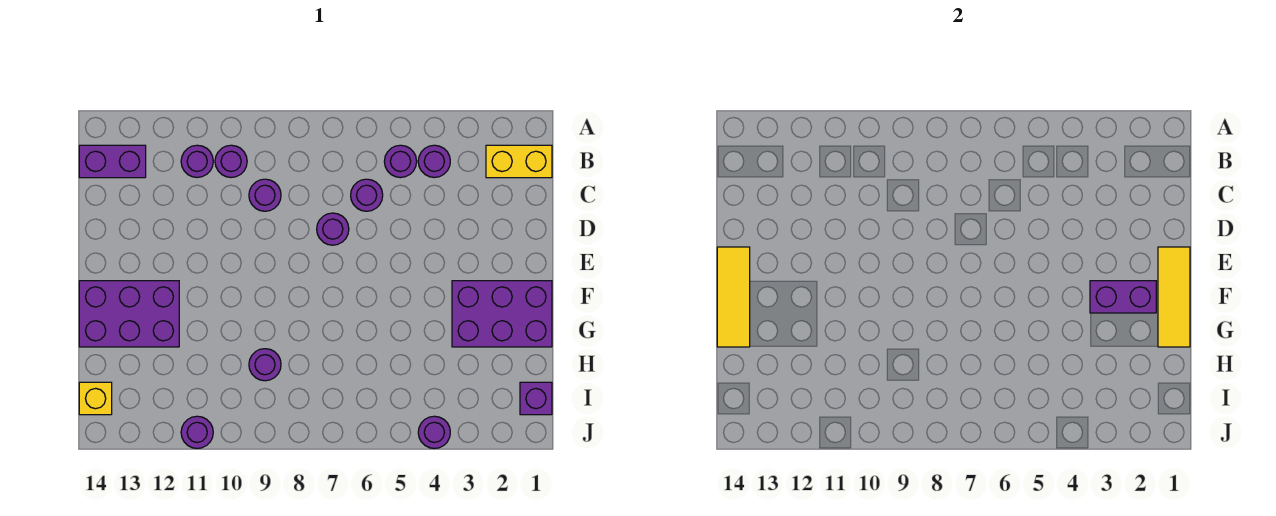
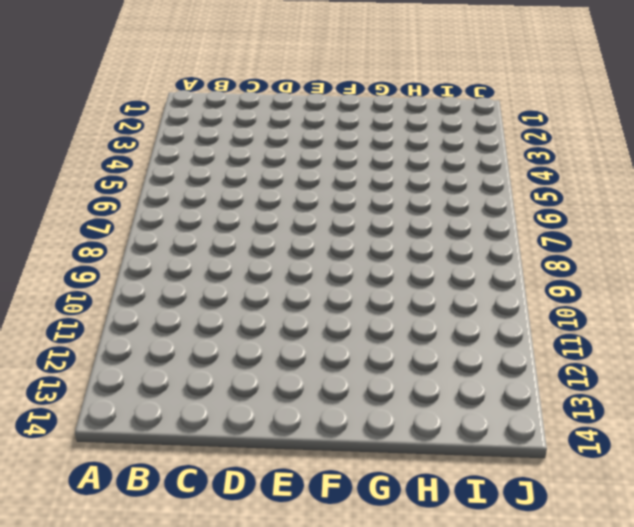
none -> yellow 1x2 brick [486,145,552,178]
none -> purple 1x1 round brick [418,145,450,178]
none -> purple 1x1 round brick [384,145,417,178]

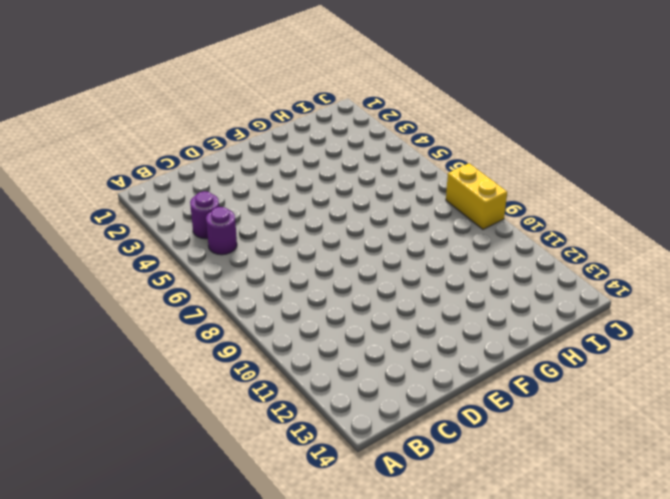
yellow 1x2 brick [446,163,507,229] -> yellow 1x2 brick moved to [486,145,552,178]
none -> purple 1x1 round brick [215,145,247,177]
none -> purple 1x1 round brick [181,145,213,178]
none -> purple 1x2 brick [79,145,146,178]

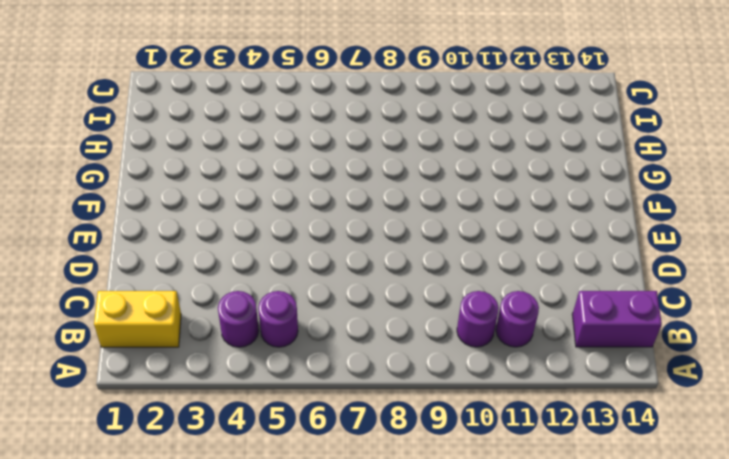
none -> purple 1x1 round brick [351,179,383,211]
none -> purple 1x1 round brick [249,179,281,211]
none -> purple 1x1 round brick [317,213,349,245]

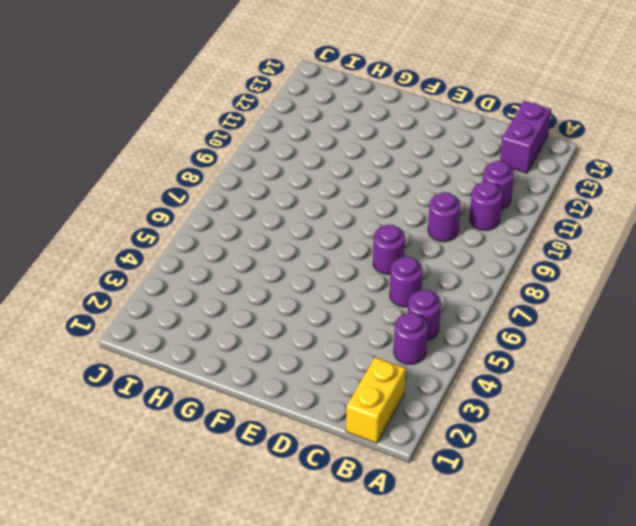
none -> purple 2x3 brick [452,281,552,347]
none -> purple 2x3 brick [79,281,179,347]
none -> purple 1x1 round brick [249,349,281,381]

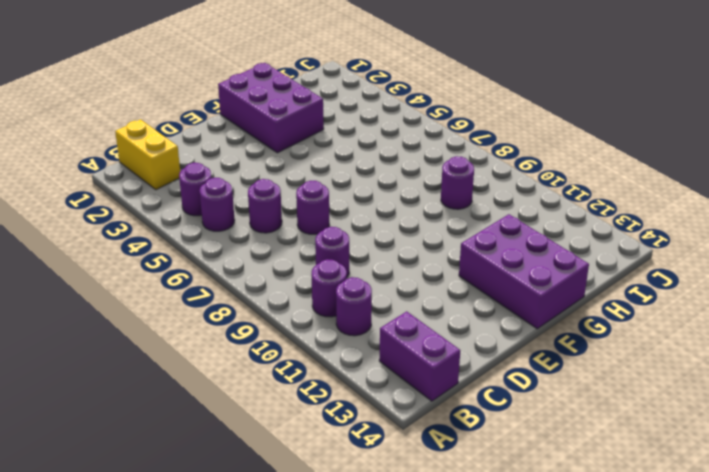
none -> purple 1x1 brick [520,382,552,415]
none -> yellow 1x1 brick [79,382,112,415]
none -> purple 1x1 round brick [418,416,450,449]

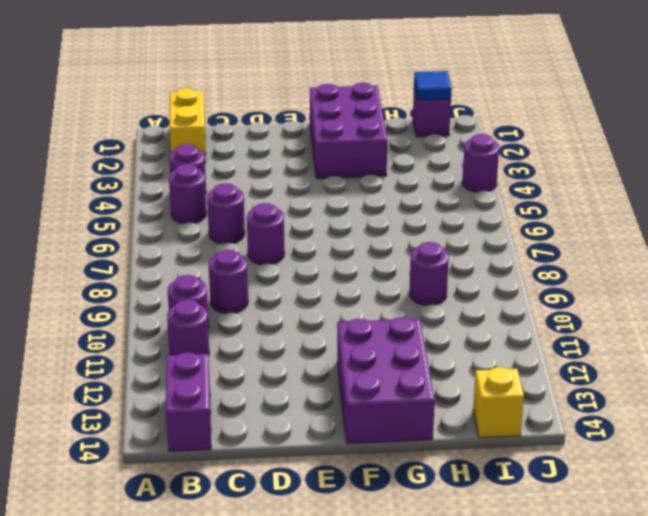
blue 1x1 tile [414,71,452,101] -> none
none -> purple 1x1 round brick [181,416,213,449]
none -> yellow 1x3 tile [1158,247,1190,347]
none -> yellow 1x3 tile [717,247,750,347]

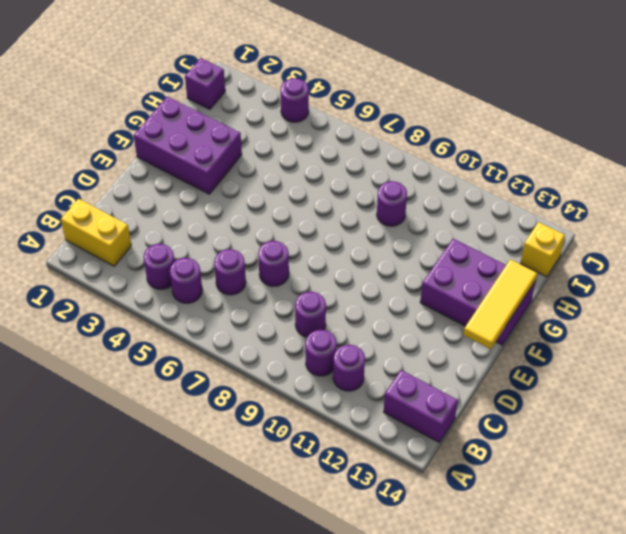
none -> purple 1x1 round brick [181,416,213,449]
none -> yellow 1x3 tile [1158,247,1190,347]
none -> purple 1x2 brick [1090,281,1156,313]

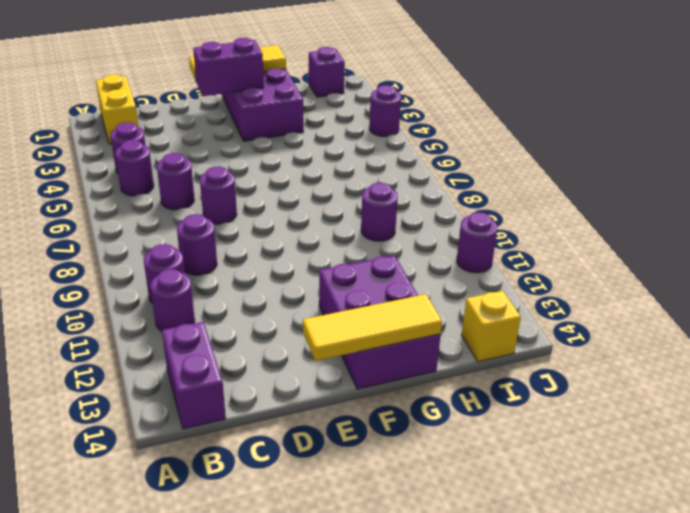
purple 1x2 brick [193,38,264,96] -> purple 1x2 brick turned to [1090,281,1156,313]

